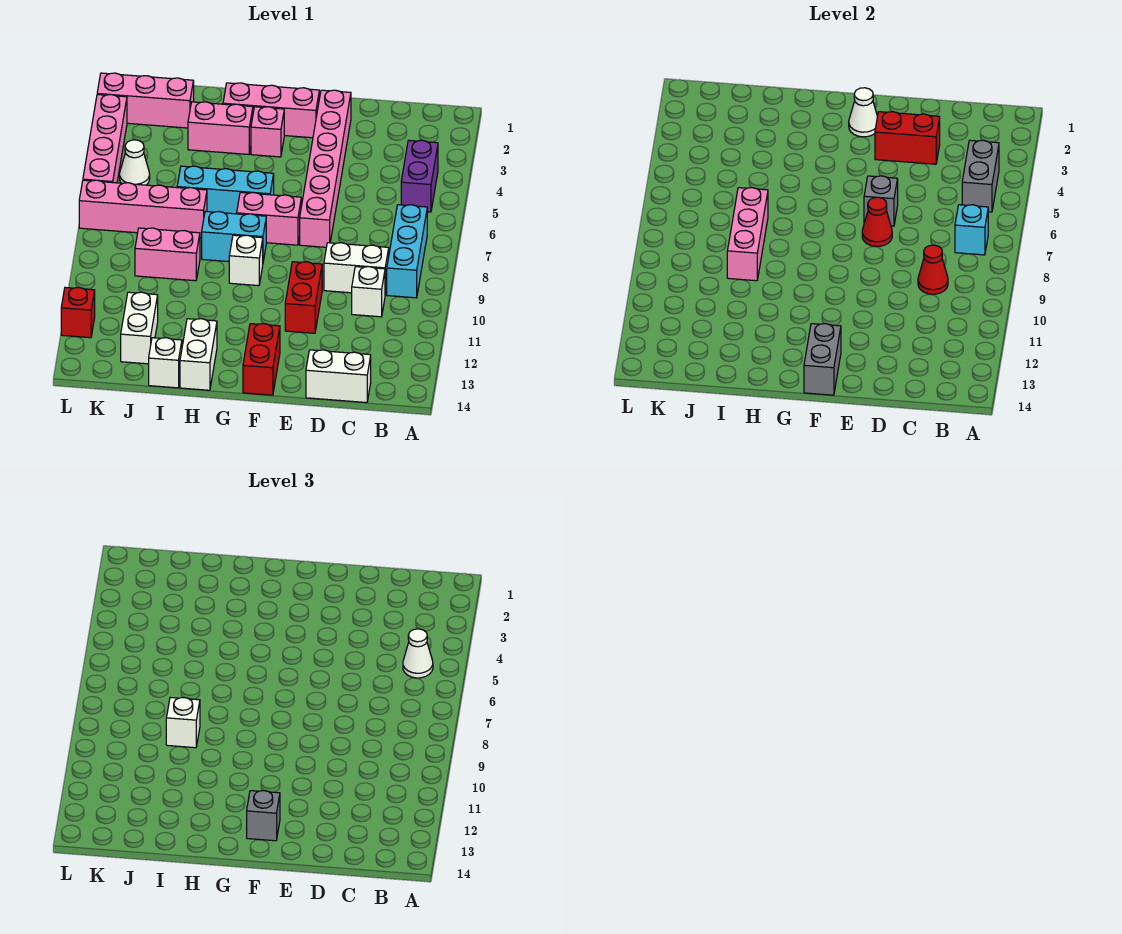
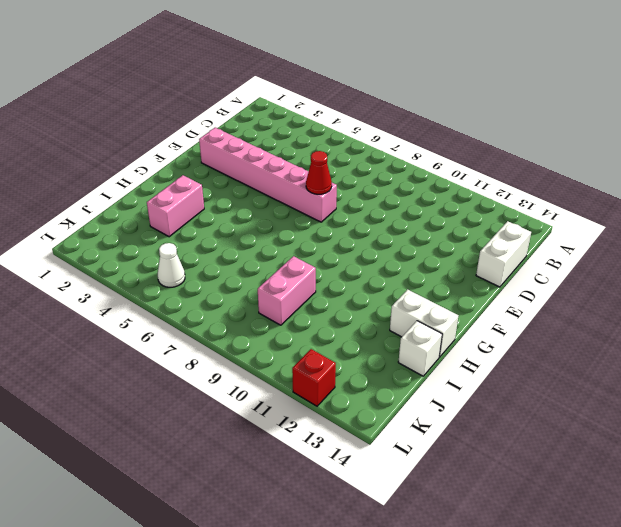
none -> purple 1x2 brick [401,140,438,212]
none -> cyan 1x3 brick [387,205,427,298]
none -> white 1x2 brick [324,243,389,294]
none -> white 1x1 brick [352,267,385,317]

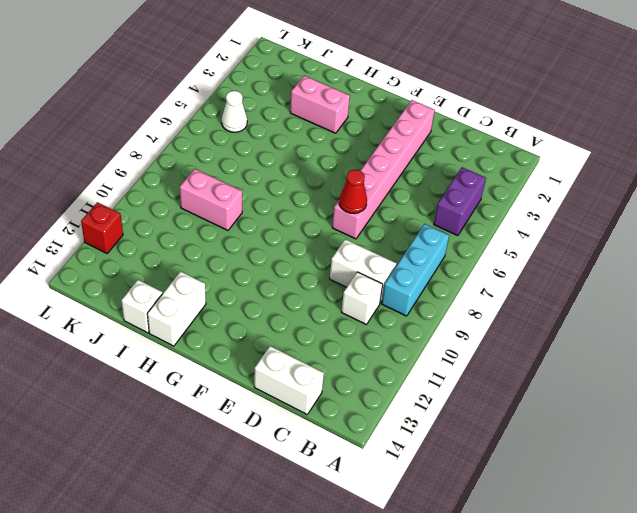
none -> red 1x2 brick [285,262,322,333]
none -> pink 1x3 brick [223,83,319,138]
none -> pink 1x2 brick [237,193,301,245]
none -> red 1x2 brick [243,324,280,395]

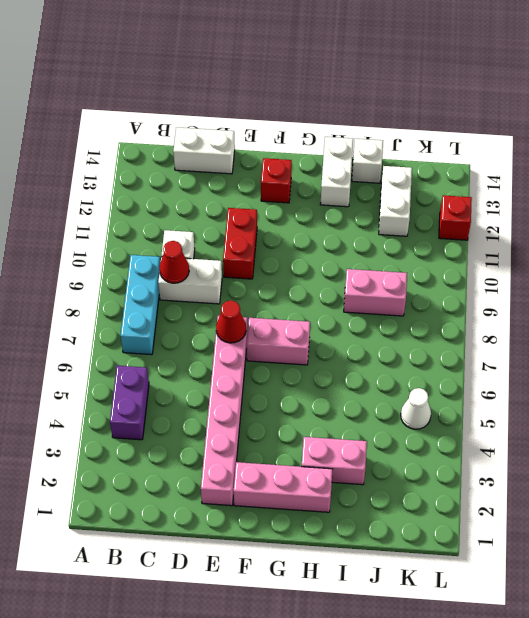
red 1x1 brick [261,158,292,203] -> red 1x2 brick [243,324,280,395]
none -> pink 1x1 brick [251,107,284,157]
none -> cyan 1x3 brick [177,166,274,214]
none -> cyan 1x2 brick [202,212,266,262]
none -> white 1x1 brick [229,235,263,286]

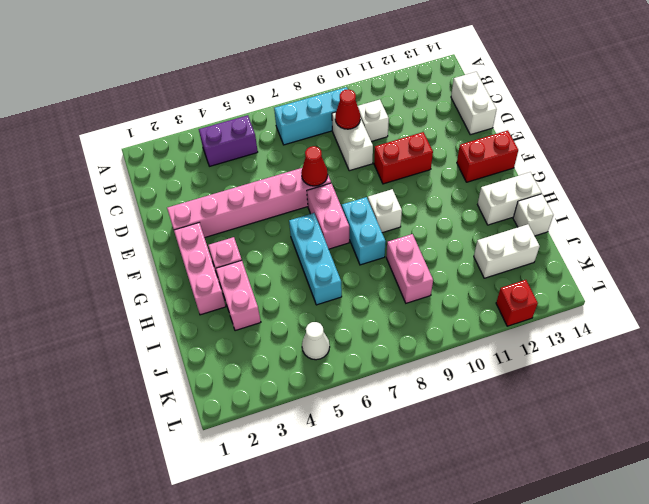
none -> pink 1x4 brick [79,180,207,238]
none -> pink 1x3 brick [97,73,194,128]
none -> pink 1x4 brick [83,95,127,183]
none -> grey 1x2 brick [962,140,999,212]

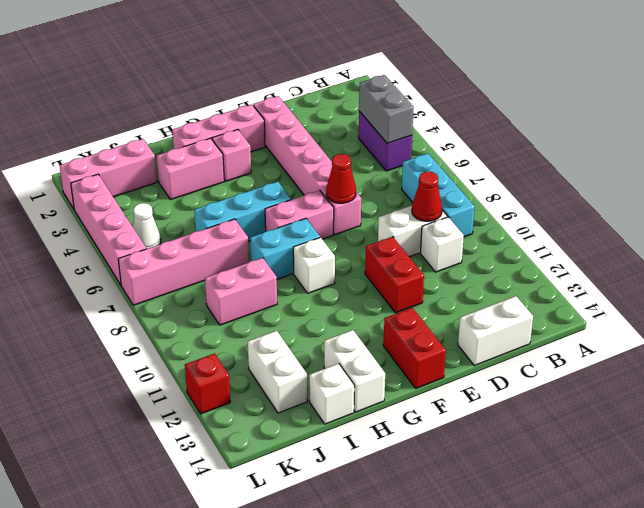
none -> cyan 1x1 brick [955,205,988,255]
none -> red 1x2 brick [875,112,940,164]
none -> grey 1x1 brick [864,176,898,226]
none -> white 1x1 cone [849,88,878,137]

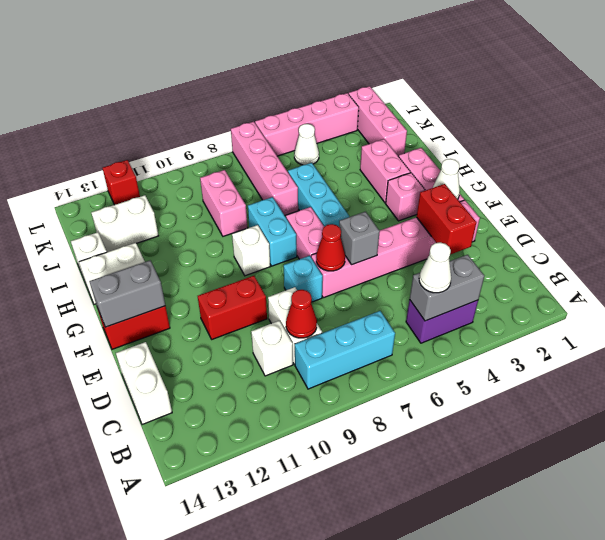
cyan 1x1 brick [284,256,323,302] -> cyan 1x1 brick moved to [955,205,988,255]
none -> pink 1x3 brick [727,188,768,281]
none -> grey 1x1 brick [247,791,280,841]
none -> white 1x1 brick [166,697,200,748]

